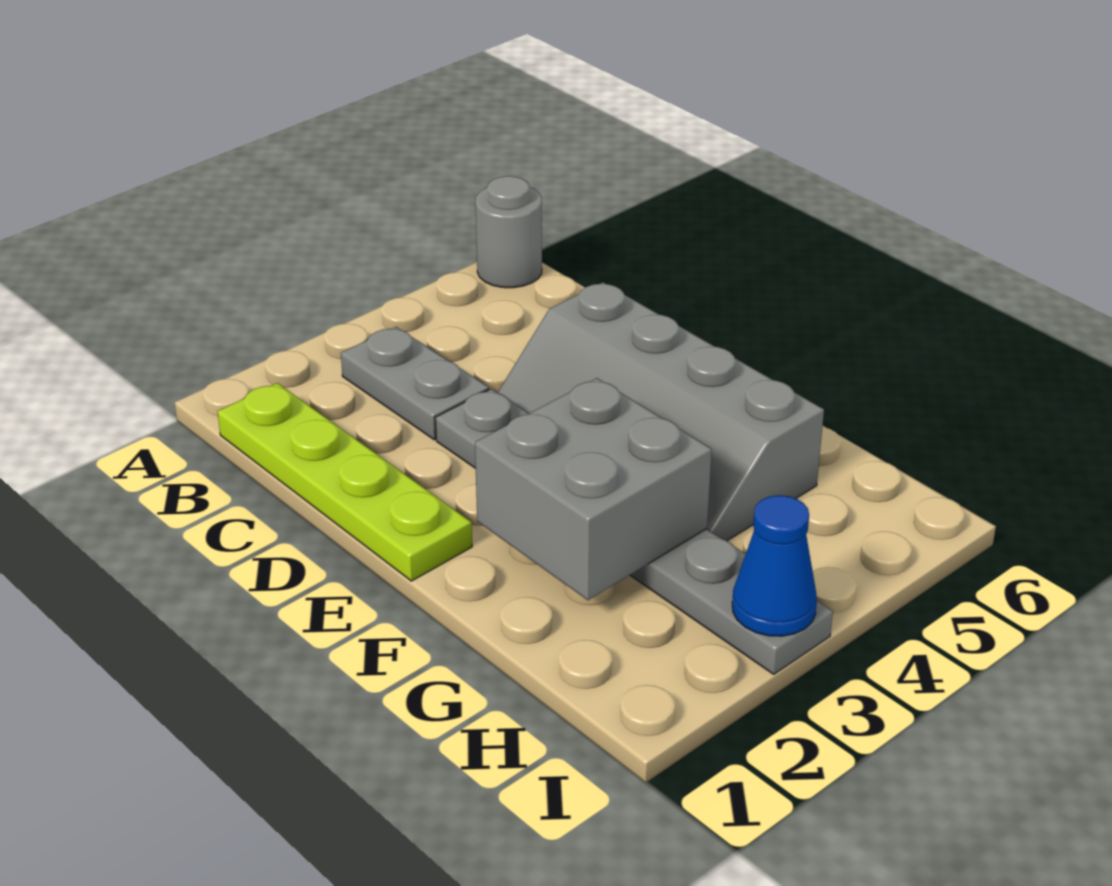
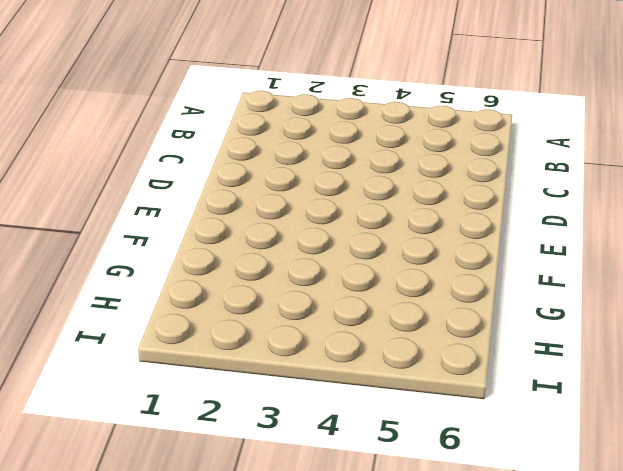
none -> grey 1x1 round brick [475,176,542,288]
none -> lime 1x4 plate [217,383,472,581]

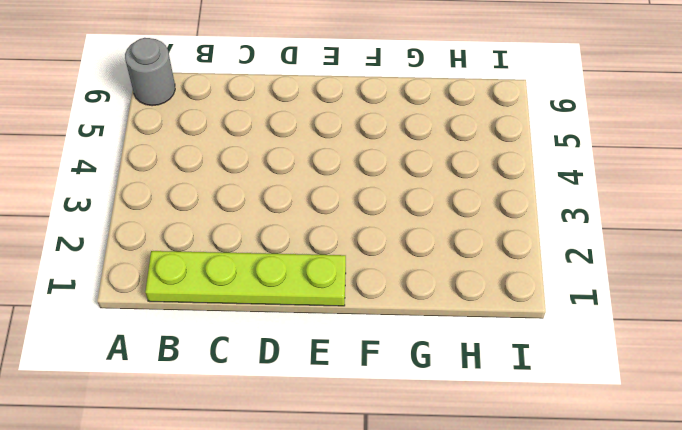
none -> grey 1x2 plate [341,327,489,440]
none -> grey 1x6 plate [435,389,833,674]

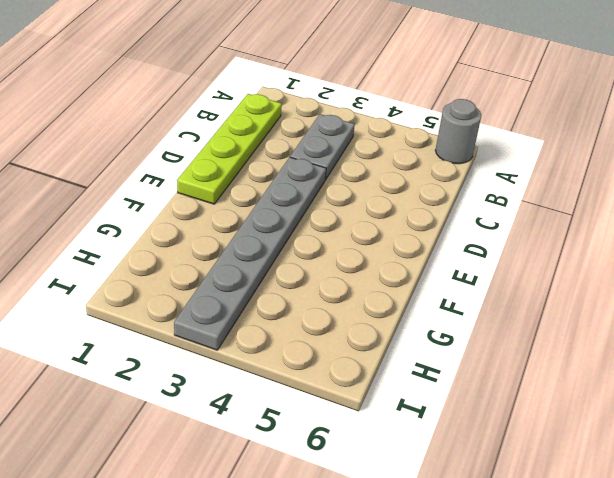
none -> grey 2x4 slope [498,283,824,541]
none -> grey 2x2 brick [475,378,712,600]

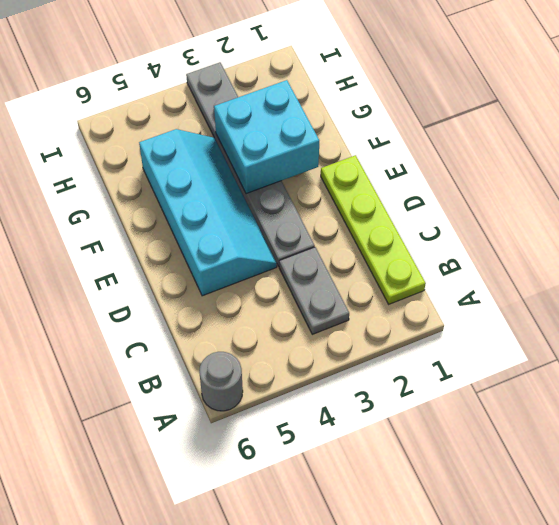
cyan 2x4 slope [139,129,277,296] -> grey 2x4 slope [498,283,824,541]
cyan 2x2 brick [214,80,319,194] -> grey 2x2 brick [475,378,712,600]
none -> blue 1x1 cone [732,495,817,636]

